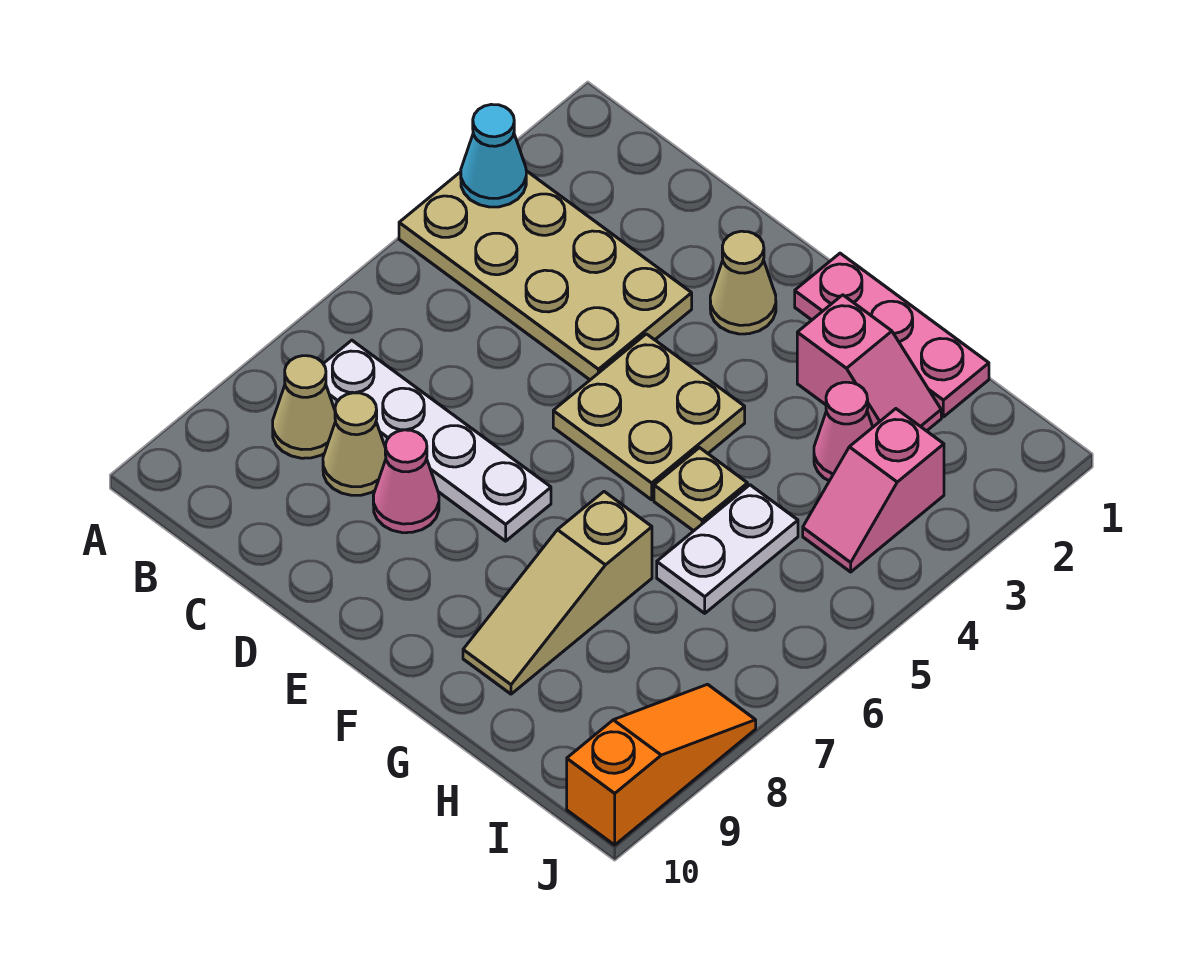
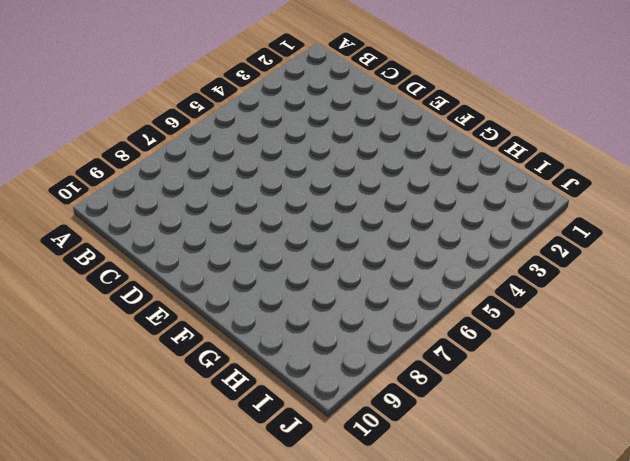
none -> tan 2x4 plate [399,171,692,380]
none -> white 1x4 plate [323,340,551,541]
none -> tan 1x1 cone [273,356,336,458]

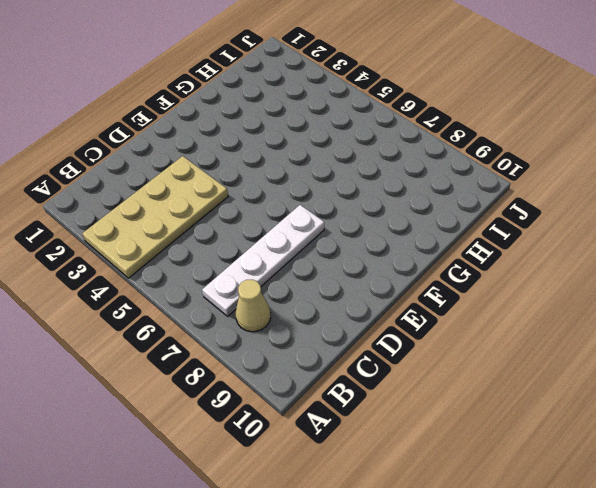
none -> tan 1x1 cone [323,393,386,495]
none -> pink 1x1 cone [373,430,439,533]
none -> tan 1x1 cone [710,231,776,334]

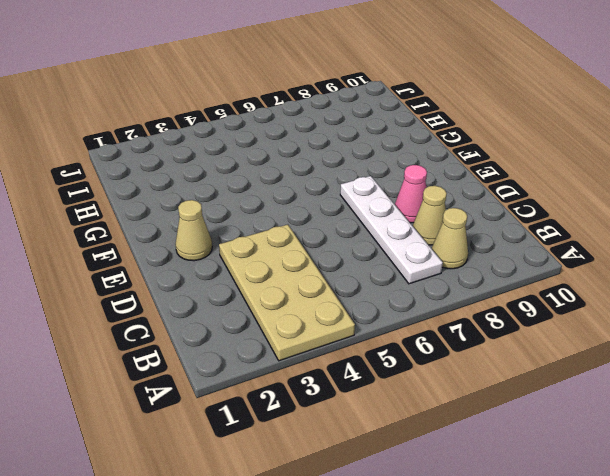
none -> tan 2x2 plate [553,334,745,500]
none -> pink 1x3 plate [795,253,989,417]
none -> pink 1x2 slope [797,295,941,431]

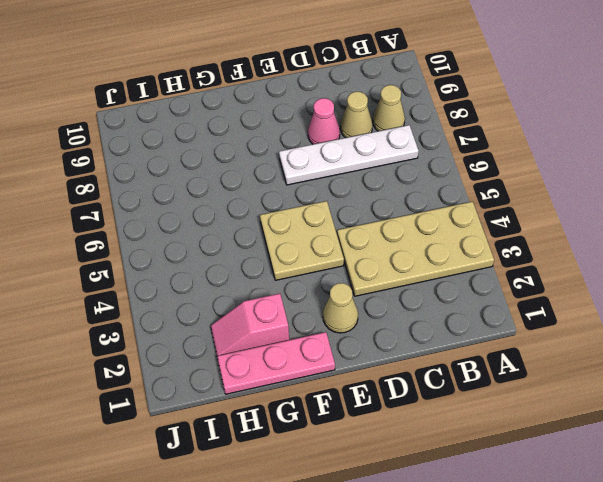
none -> tan 1x1 plate [654,448,748,531]
none -> tan 1x3 slope [463,492,652,694]
none -> pink 1x1 cone [814,382,873,481]

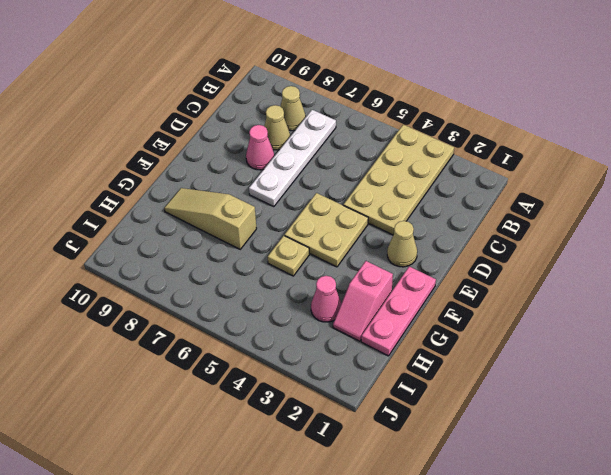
none -> white 1x2 plate [657,485,798,613]
none -> pink 1x2 slope [803,409,944,572]
none -> orange 1x3 slope [567,684,756,845]

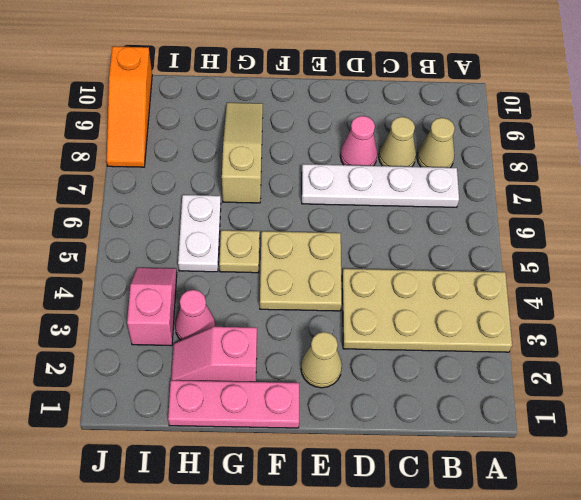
none -> cyan 1x1 cone [461,104,526,207]

